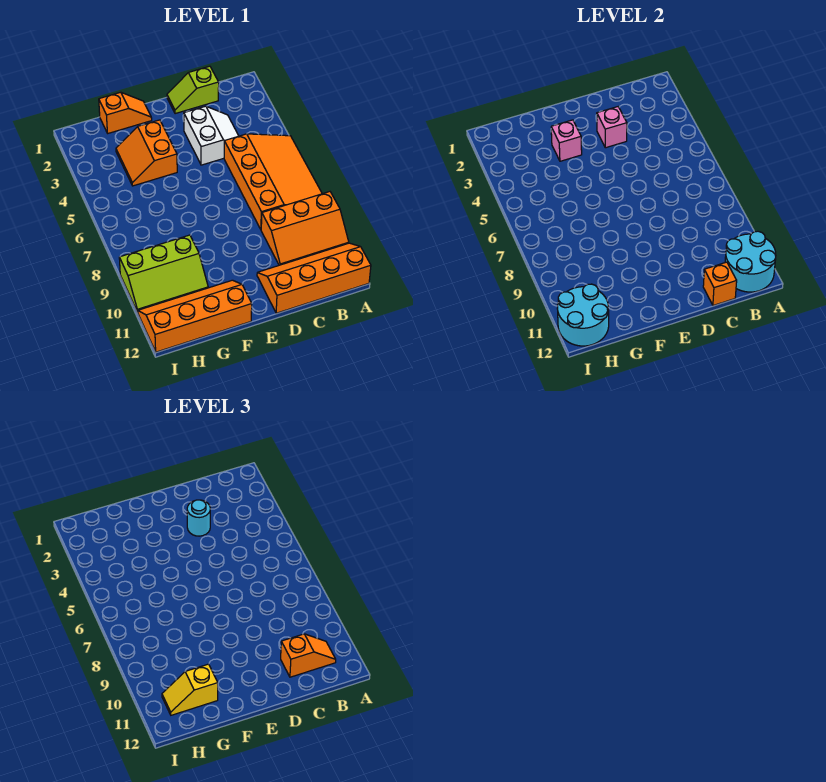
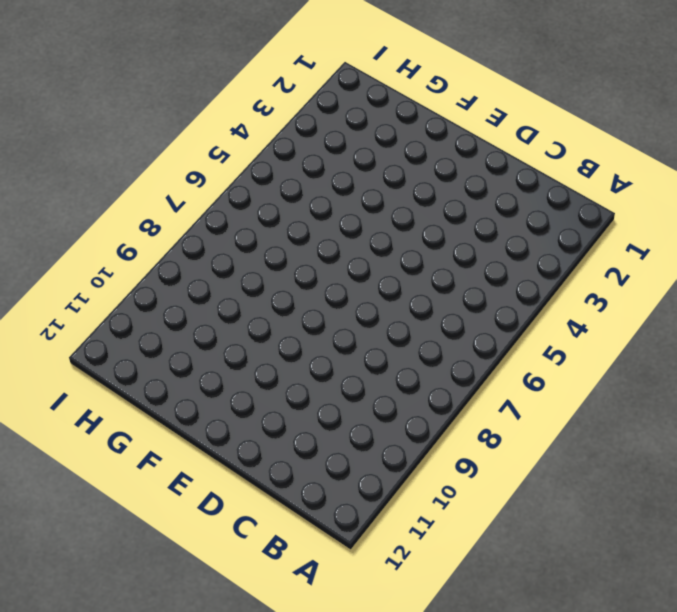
none -> orange 3x4 slope [224,134,322,229]
none -> orange 2x3 slope [261,192,349,265]
none -> orange 2x4 slope [257,243,371,313]

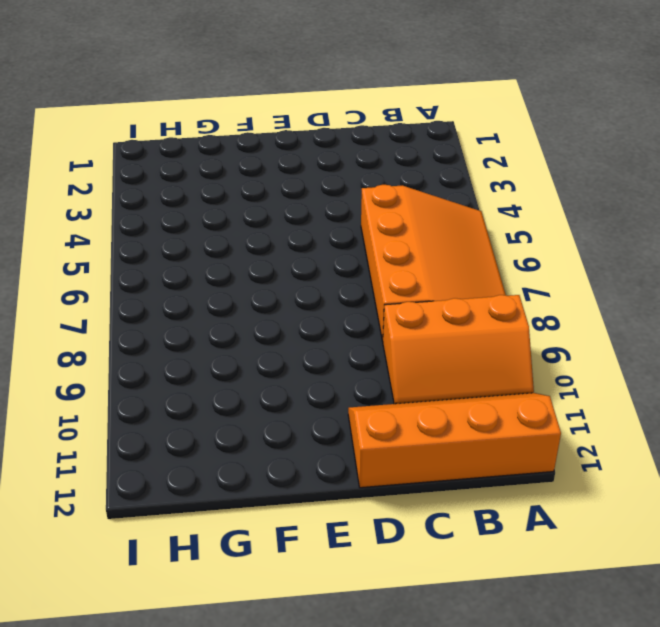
none -> lime 1x2 slope [167,66,219,114]
none -> white 2x2 slope [184,106,239,165]
none -> orange 1x2 slope [99,92,152,133]

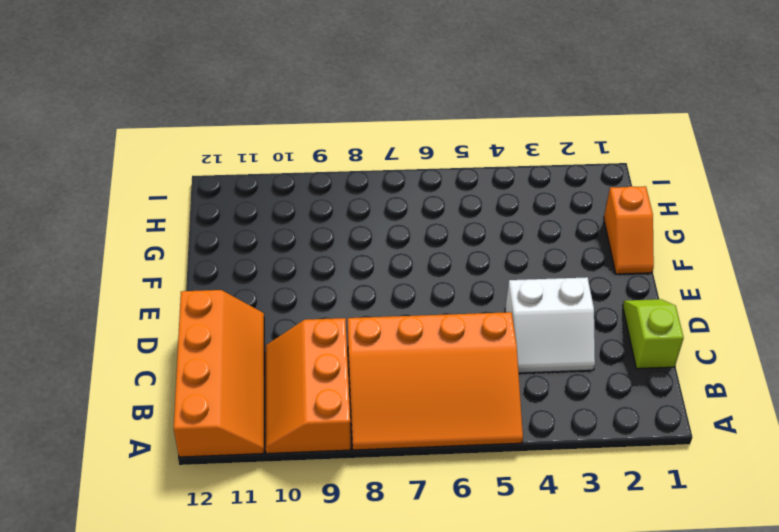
none -> orange 2x2 slope [116,120,177,186]
none -> orange 2x4 slope [138,280,252,352]
none -> lime 2x3 slope [119,235,208,312]

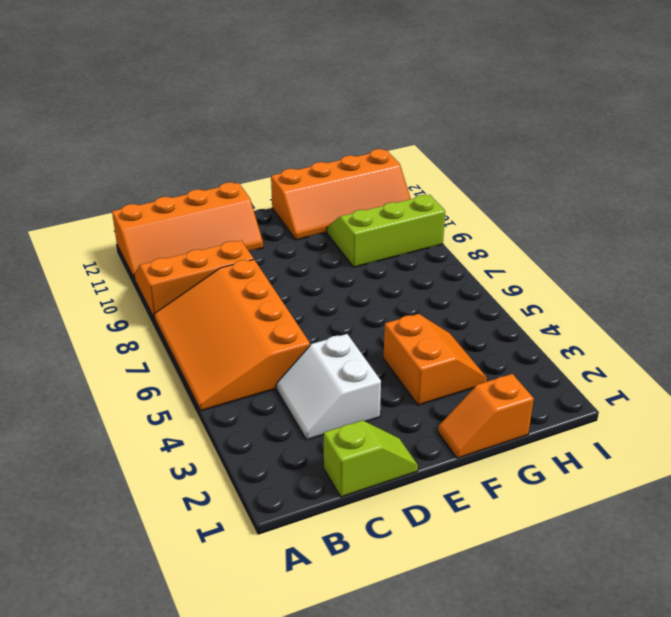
none -> cyan 2x2 round brick [725,231,776,292]
none -> orange 1x1 brick [703,262,737,306]
none -> pink 1x1 brick [597,107,627,148]

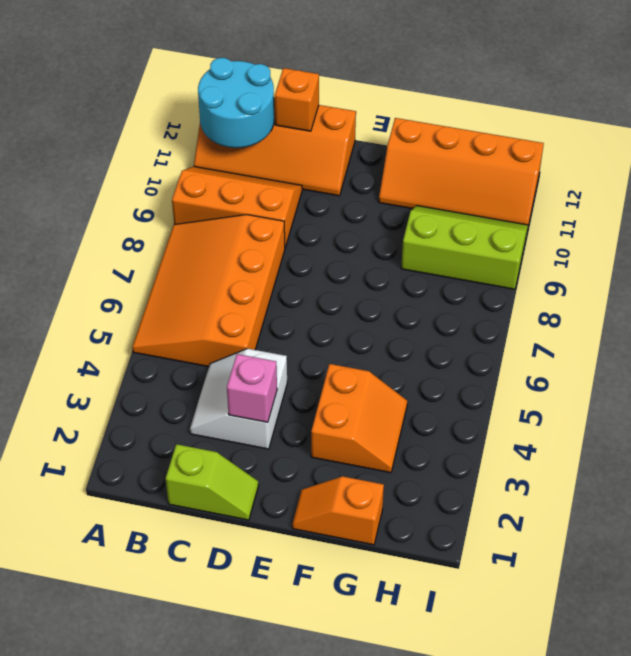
none -> pink 1x1 brick [551,120,582,161]
none -> cyan 2x2 round brick [557,284,609,346]
none -> orange 1x2 slope [281,634,336,677]

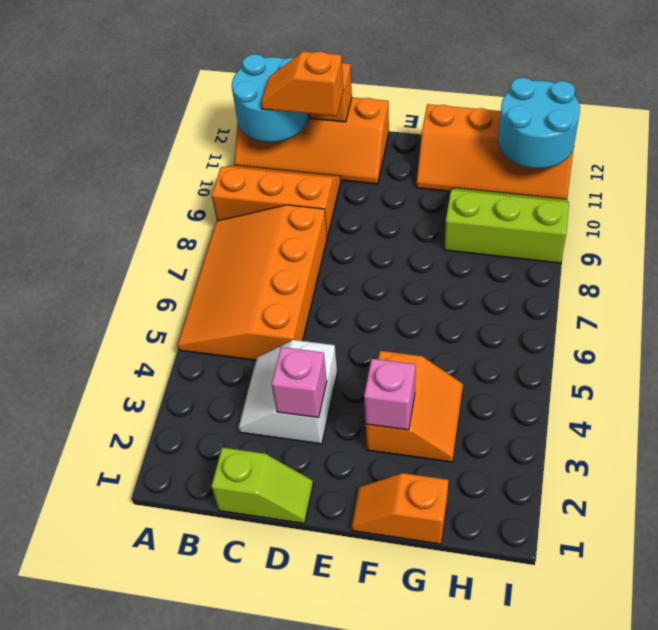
none -> cyan 1x1 round brick [187,500,210,536]
none -> yellow 1x2 slope [162,664,218,715]

